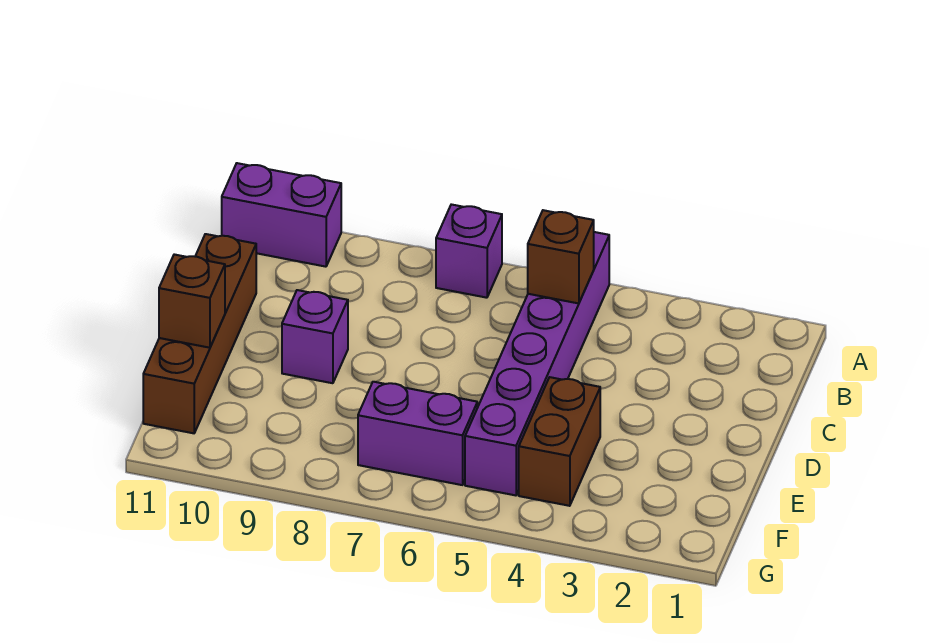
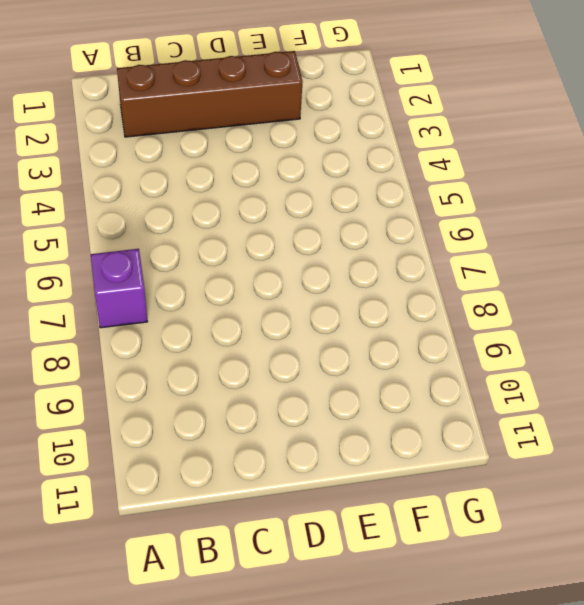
brown 1x4 brick [117,51,303,137] -> brown 1x4 brick moved to [143,234,256,433]
none -> purple 1x6 brick [465,232,609,495]
none -> purple 1x2 brick [222,163,341,267]

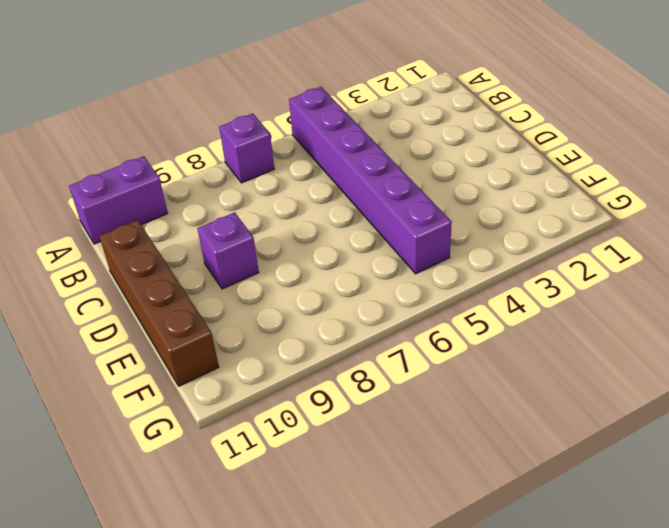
none -> brown 1x2 brick [519,377,600,506]
none -> purple 1x2 brick [358,382,477,485]

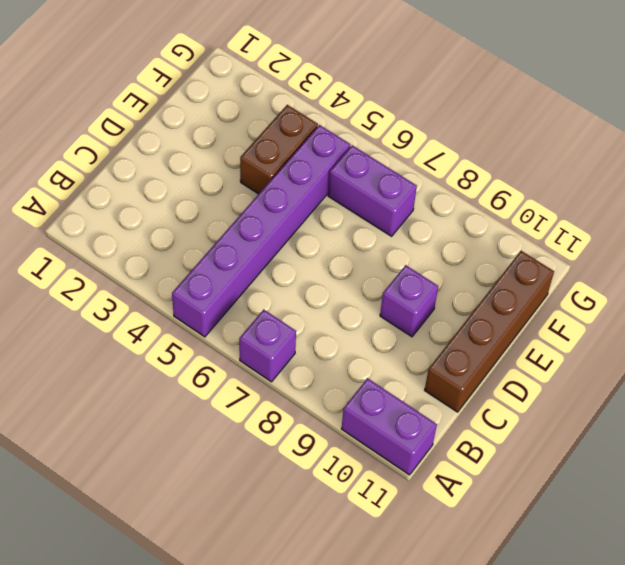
none -> brown 1x1 brick [528,210,594,303]
none -> brown 1x1 brick [159,254,225,348]

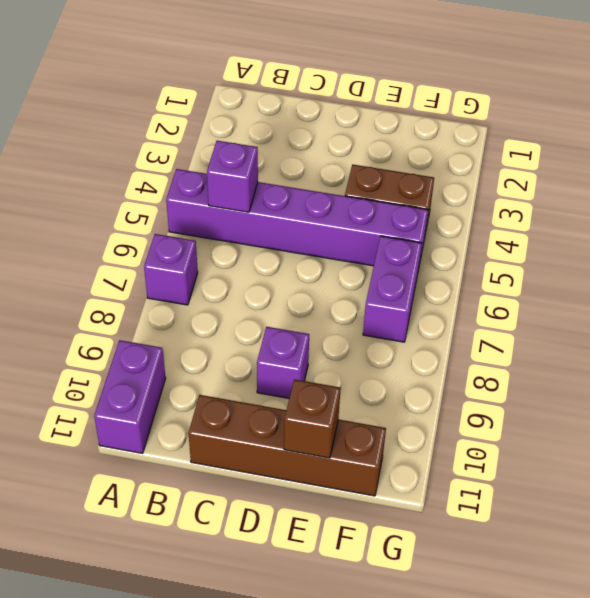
purple 1x1 brick [207,141,258,212] -> brown 1x1 brick [528,210,594,303]

